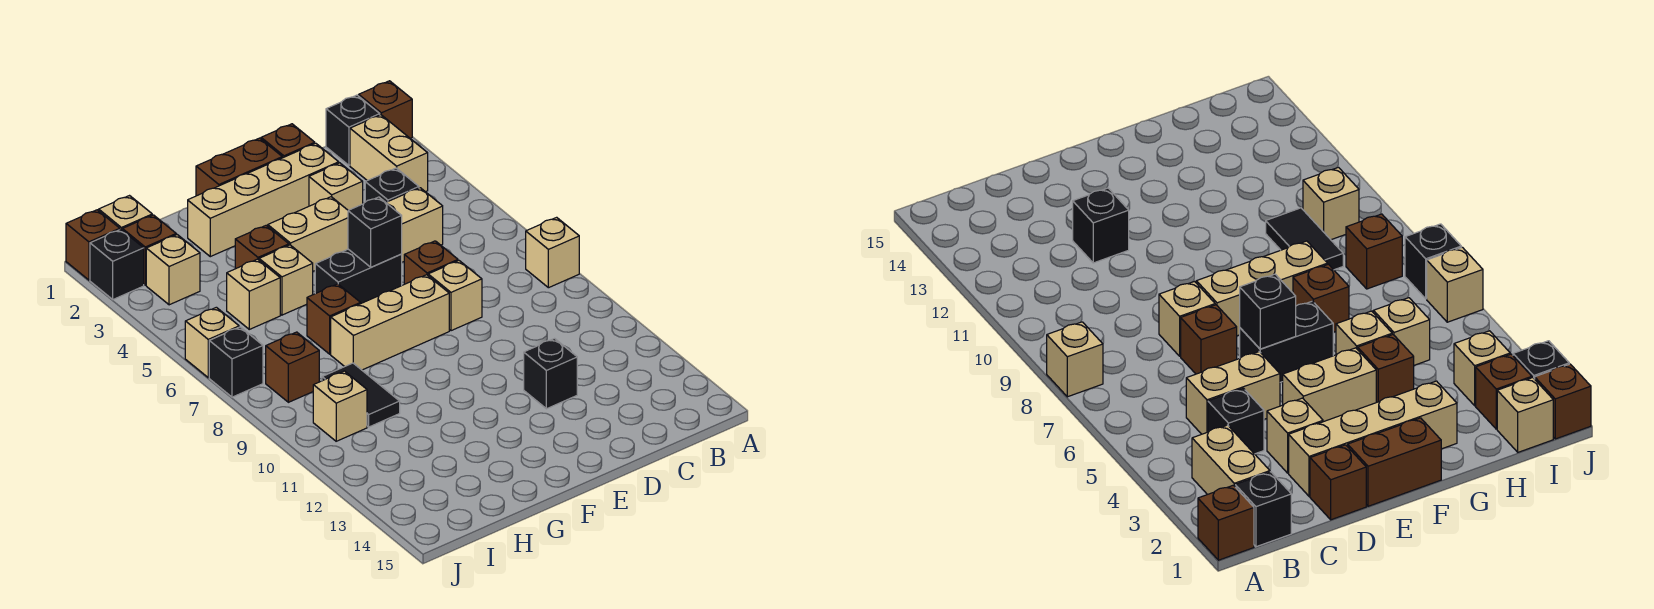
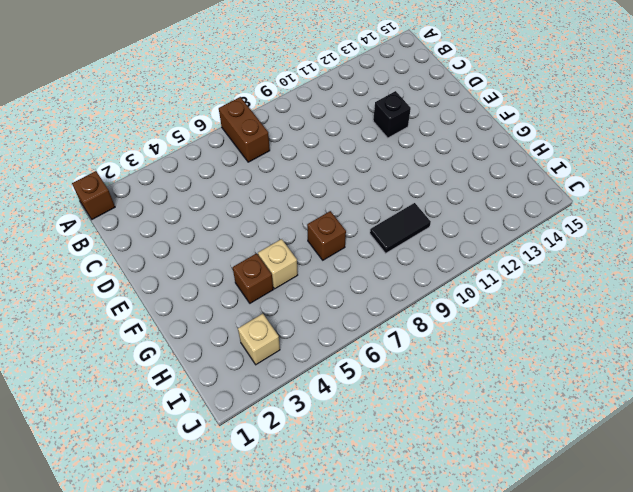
brown 1x2 brick [219,97,270,162] -> brown 1x2 brick moved to [196,138,282,196]
none -> tan 1x1 brick [526,217,579,288]
none -> black 1x1 brick [326,95,380,165]
none -> tan 1x2 brick [350,115,428,192]
none -> black 1x1 brick [365,168,419,202]

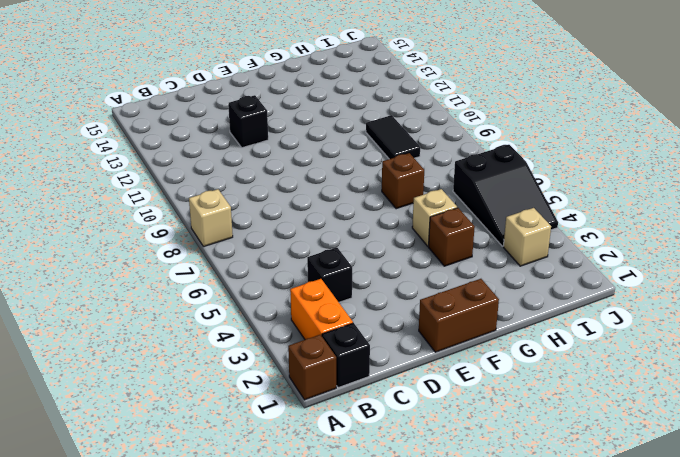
orange 1x2 brick [290,279,353,339] -> tan 1x2 brick [350,115,428,192]
black 2x3 slope [453,145,558,246] -> tan 1x1 brick [185,307,239,378]
none -> tan 1x2 brick [386,188,443,262]
none -> brown 1x1 brick [261,124,315,158]
none -> tan 1x4 brick [188,143,339,257]
none -> tan 1x1 brick [309,163,363,210]

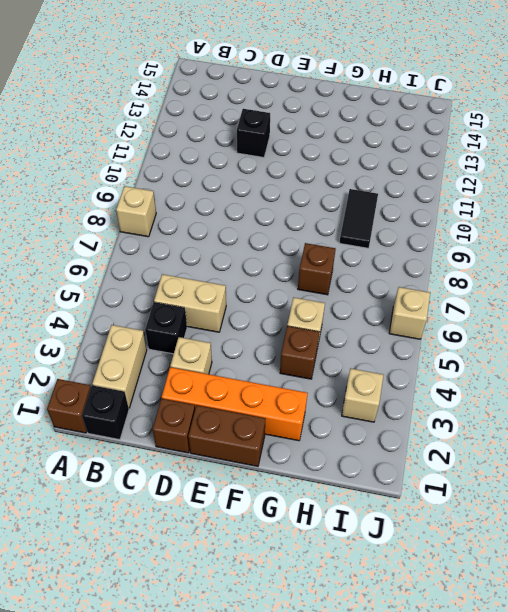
orange 1x4 brick [162,367,308,441] -> tan 1x4 brick [188,143,339,257]
none -> brown 1x1 brick [404,241,458,284]
none -> tan 1x1 brick [428,261,482,331]
none -> tan 1x2 brick [268,197,348,271]
none -> black 1x2 brick [315,249,402,303]

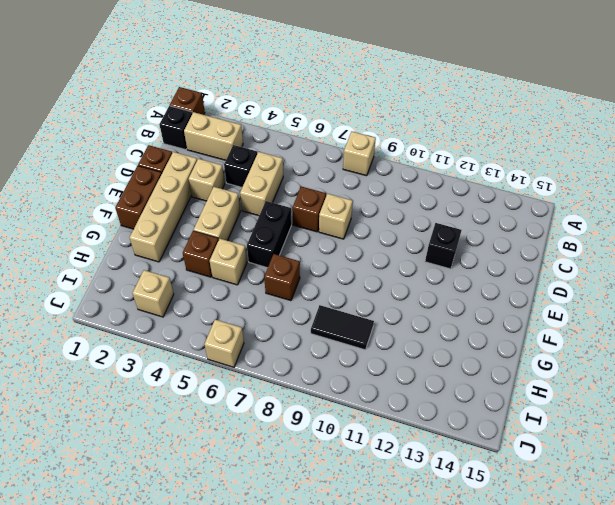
none -> tan 1x3 brick [331,275,449,370]
none -> tan 1x1 brick [227,259,280,329]
none -> tan 1x1 brick [99,196,152,230]
none -> brown 1x1 brick [123,215,176,285]

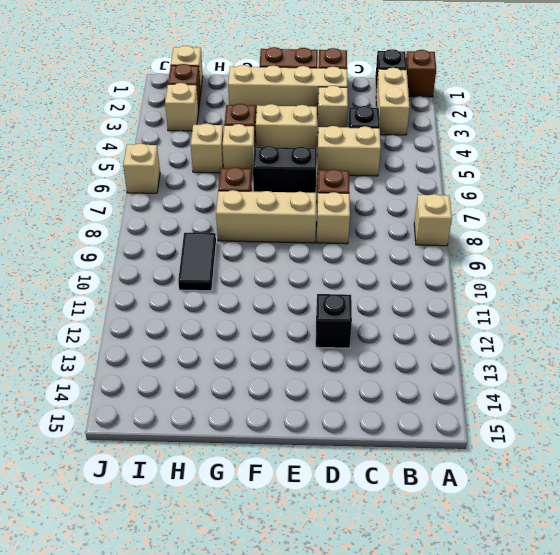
none -> brown 1x1 brick [266,332,319,402]
none -> tan 1x1 brick [313,371,367,441]
none -> brown 1x1 brick [66,210,120,280]
none -> black 1x1 brick [90,229,144,299]

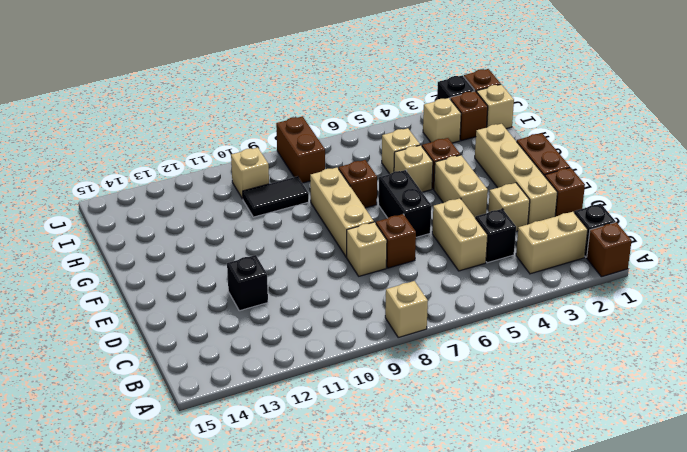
brown 1x2 brick [276,116,325,183] -> brown 1x1 brick [266,332,319,402]
none -> tan 1x1 brick [185,307,239,378]
none -> black 1x1 brick [209,327,263,397]
none -> black 1x1 brick [348,197,402,267]

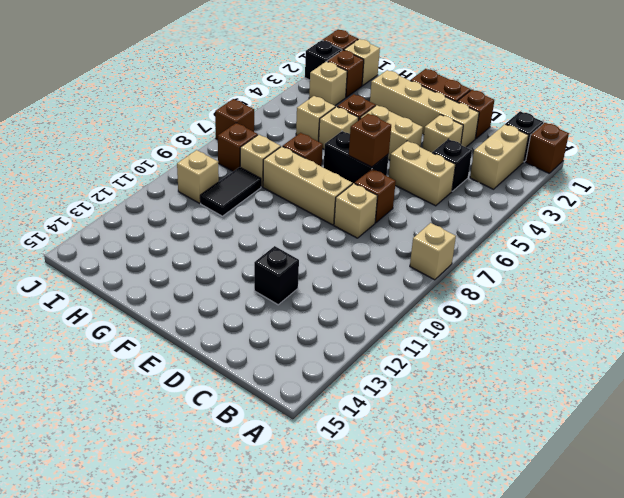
brown 1x1 brick [349,114,391,167] -> black 1x1 brick [348,197,402,267]
tan 1x1 brick [240,135,281,187] -> tan 1x1 brick moved to [185,307,239,378]
brown 1x1 brick [215,99,254,140] -> black 1x1 brick [209,327,263,397]

